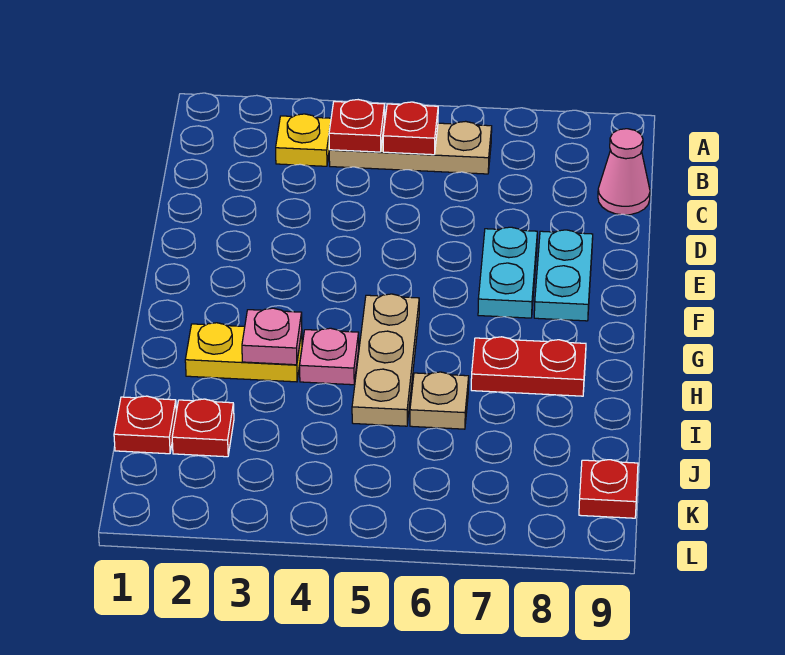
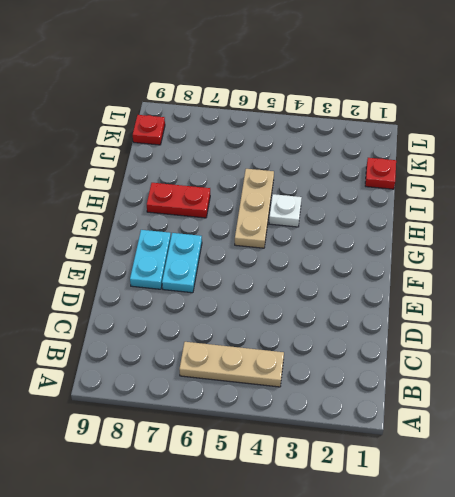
white 1x1 plate [269,194,302,227] -> pink 1x1 plate [300,328,359,385]
none -> yellow 1x1 plate [276,114,331,166]
none -> pink 1x1 cone [598,129,650,215]
none -> yellow 1x2 plate [185,323,302,382]

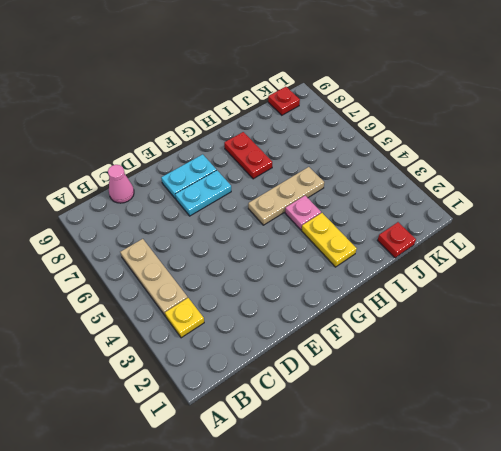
none -> tan 1x1 plate [410,372,469,429]
none -> red 1x1 plate [172,399,234,457]
none -> red 1x1 plate [329,100,385,152]

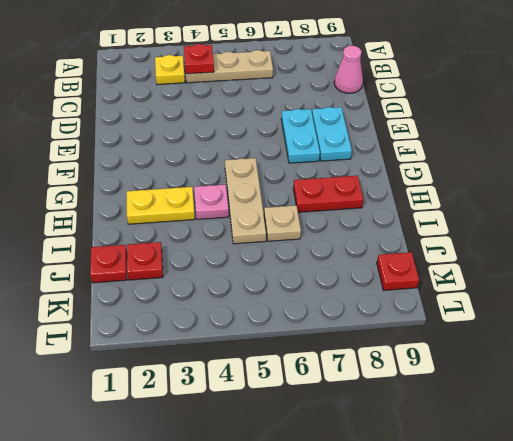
none -> red 1x1 plate [383,102,438,155]
none -> pink 1x1 plate [242,308,302,365]

